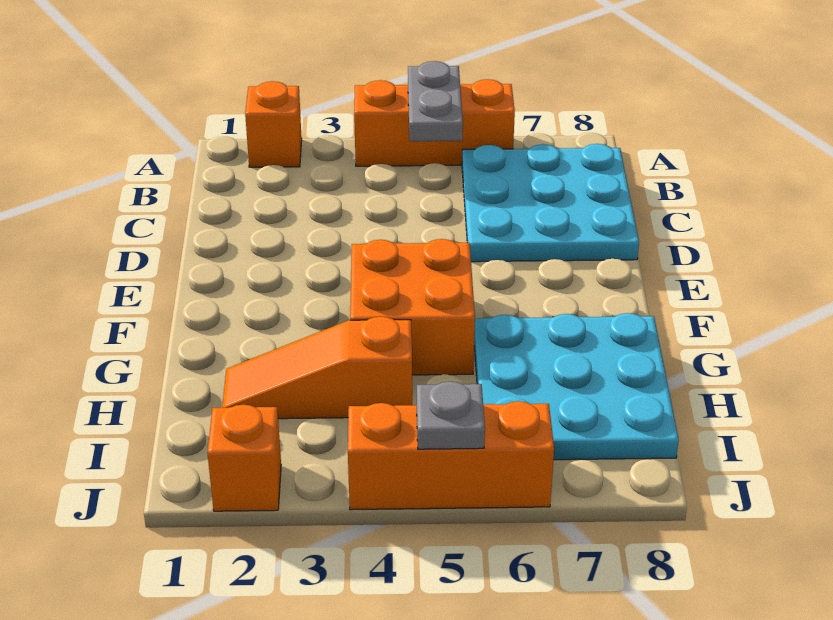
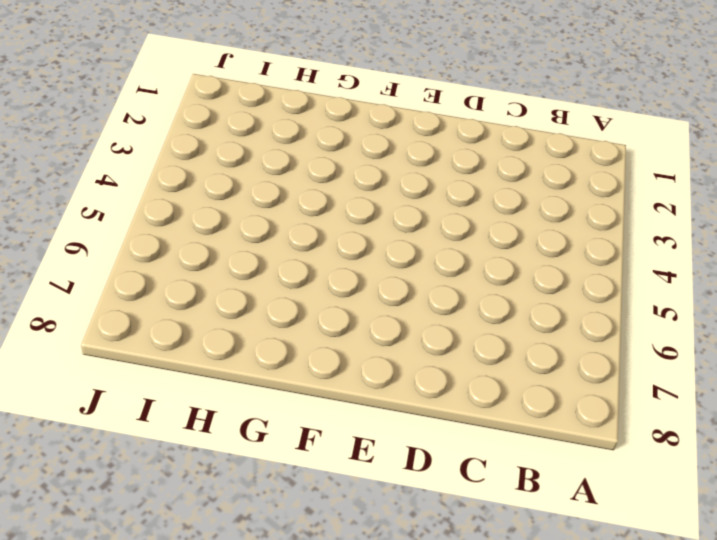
none -> orange 1x1 brick [245,81,302,167]
none -> orange 1x3 brick [354,79,515,166]

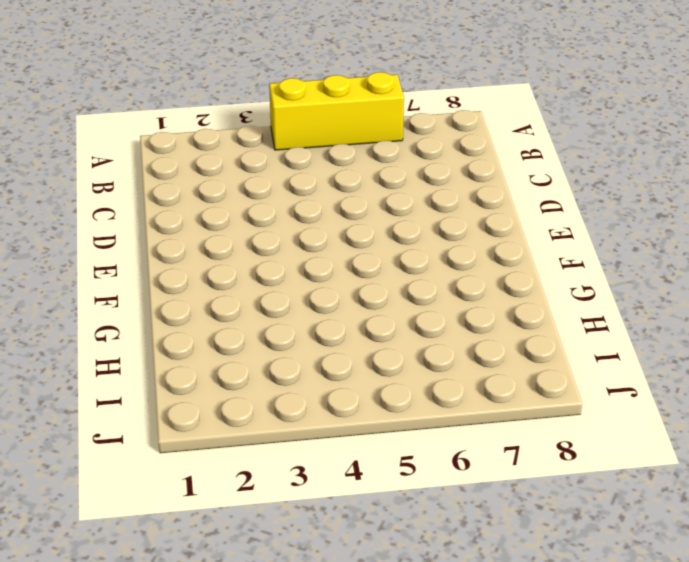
yellow 1x3 brick [269,72,404,150] -> orange 1x3 brick [354,79,515,166]
none -> orange 1x1 brick [245,81,302,167]
none -> cyan 3x3 plate [462,144,639,262]

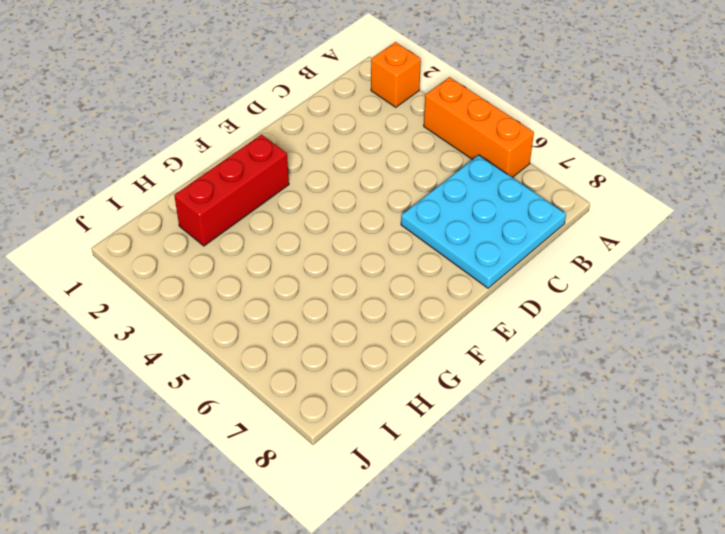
red 1x3 brick [174,135,289,246] -> orange 1x3 slope [222,317,412,419]
none -> orange 2x2 brick [350,239,475,375]
none -> cyan 3x3 plate [474,313,679,460]

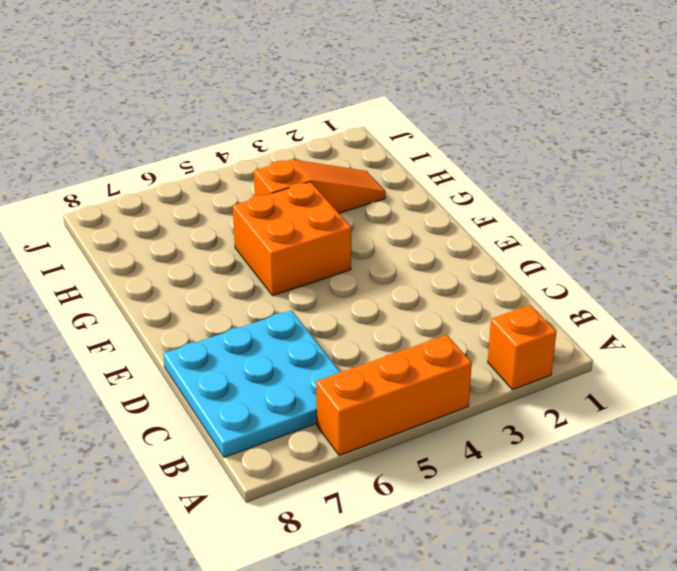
none -> cyan 3x3 plate [474,313,679,460]
none -> orange 1x1 brick [207,405,281,511]

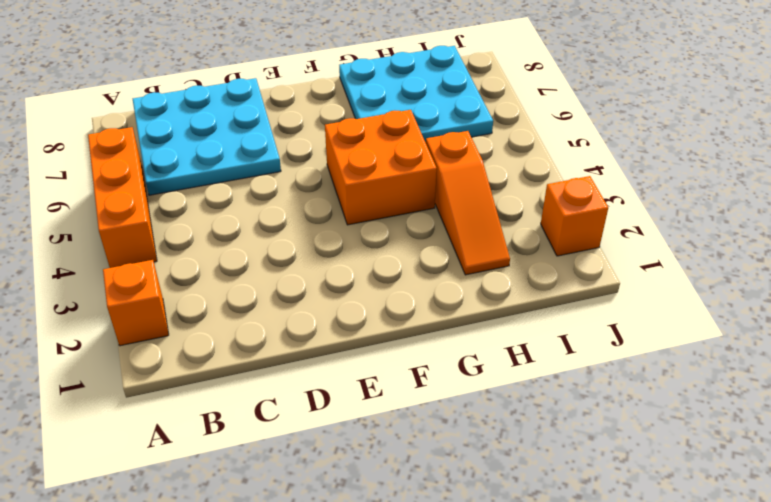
none -> orange 1x3 brick [348,401,554,510]
none -> grey 1x2 plate [408,61,463,141]

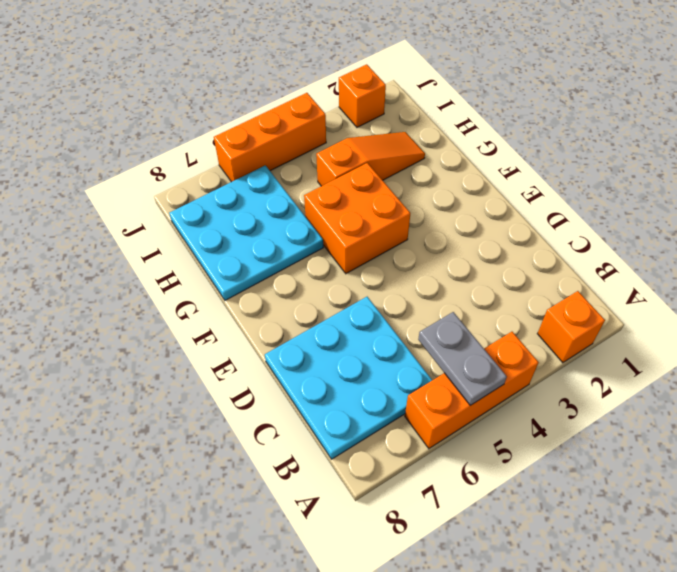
none -> grey 1x1 plate [417,381,485,449]

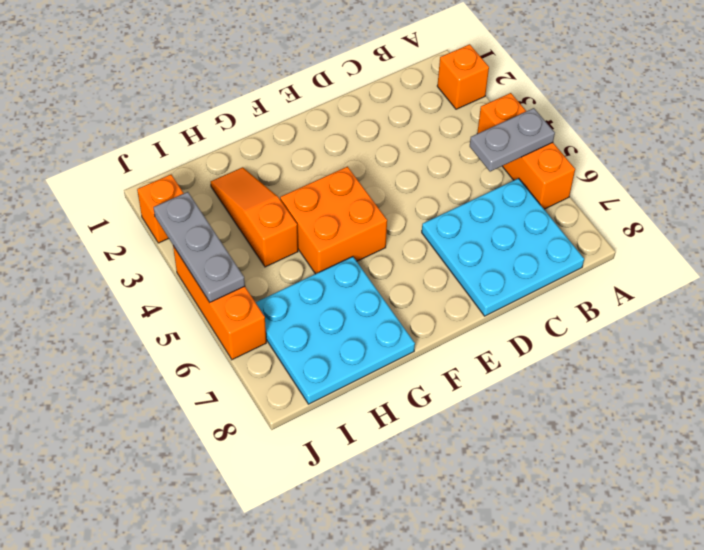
grey 1x3 plate [153,192,245,302] -> grey 1x1 plate [417,381,485,449]

